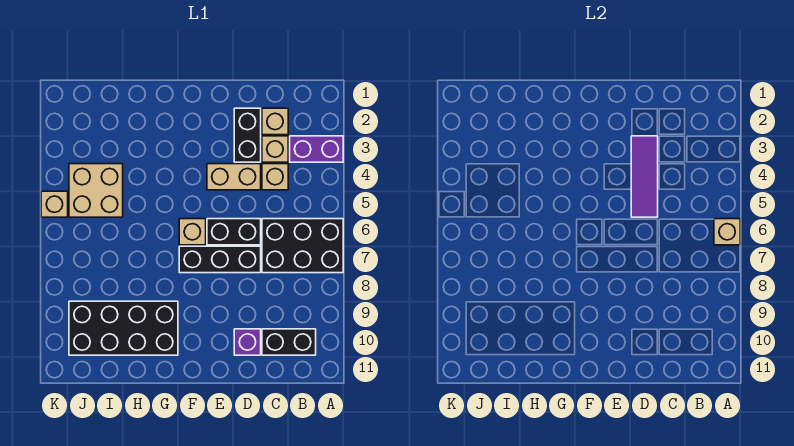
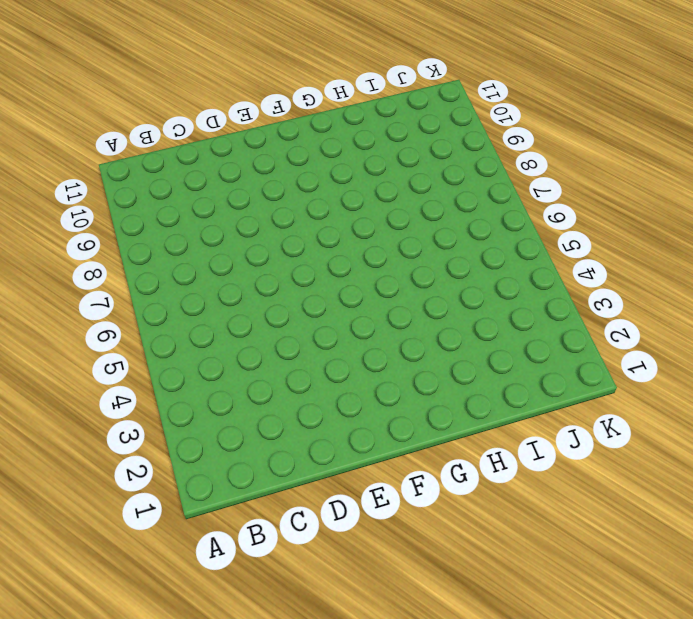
none -> purple 1x2 brick [290,136,343,162]
none -> black 2x3 brick [262,219,343,273]
none -> black 1x2 brick [262,329,316,355]

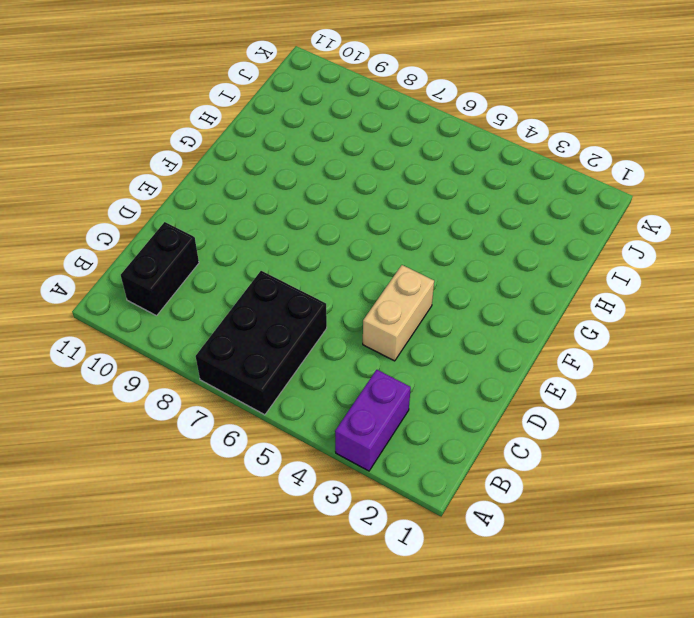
none -> tan 1x1 brick [262,108,288,135]
none -> tan 1x1 brick [262,136,288,162]
none -> tan 1x1 brick [262,164,288,190]

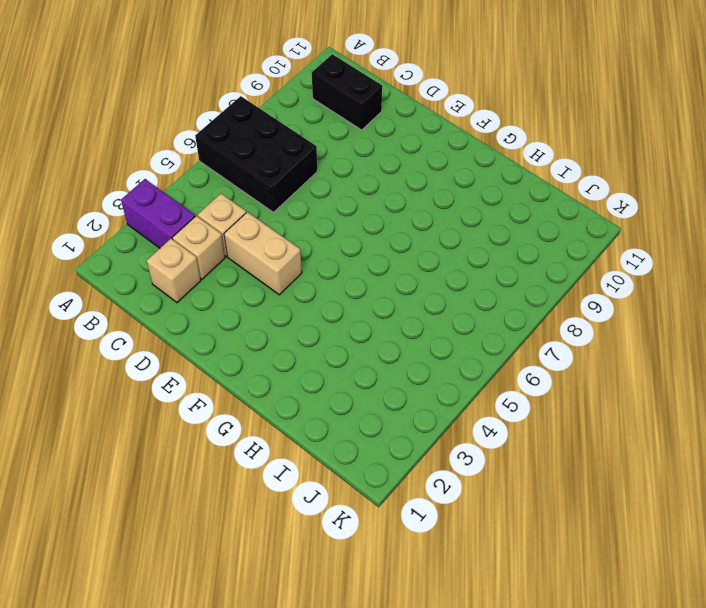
none -> black 1x2 brick [234,108,261,162]
none -> black 1x2 brick [207,219,261,245]
none -> black 1x3 brick [179,246,261,273]

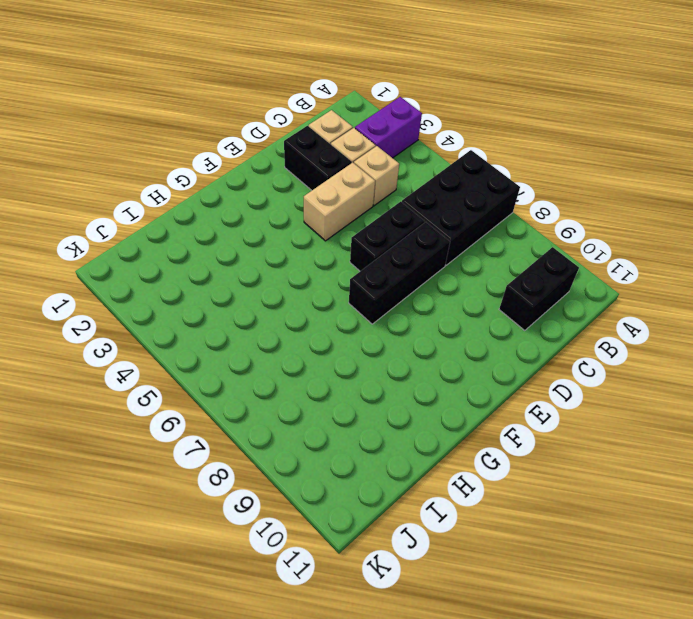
none -> purple 1x1 brick [234,329,261,355]
none -> tan 1x1 brick [179,219,206,245]
none -> black 2x4 brick [69,301,178,355]

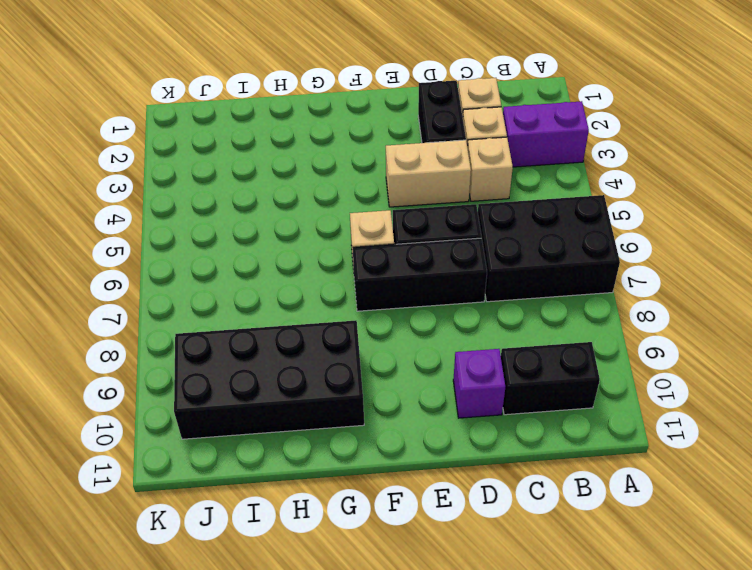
none -> tan 2x2 brick [69,164,123,217]
none -> tan 1x1 brick [41,191,68,217]
none -> tan 1x1 brick [714,219,740,245]

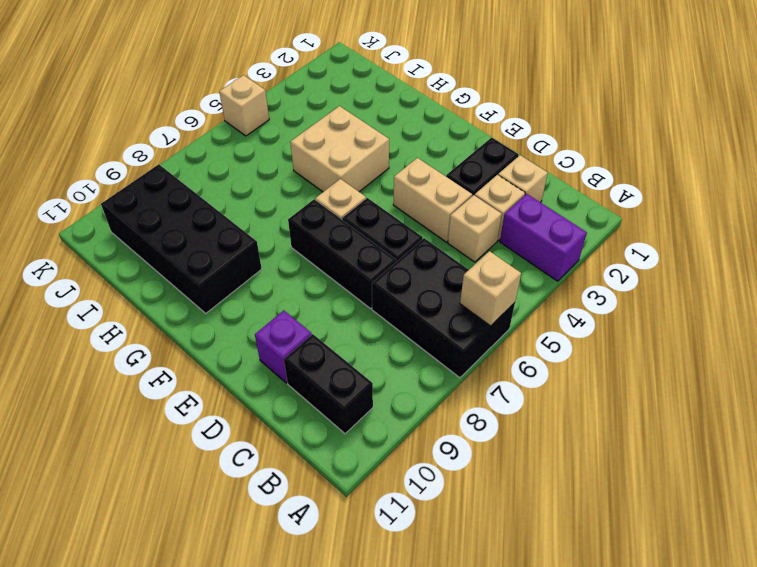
tan 2x2 brick [290,106,389,192] -> tan 2x2 brick moved to [69,164,123,217]
none -> purple 1x3 tile [631,136,658,217]

